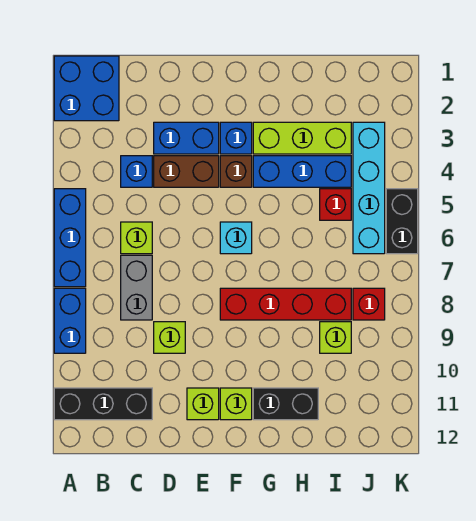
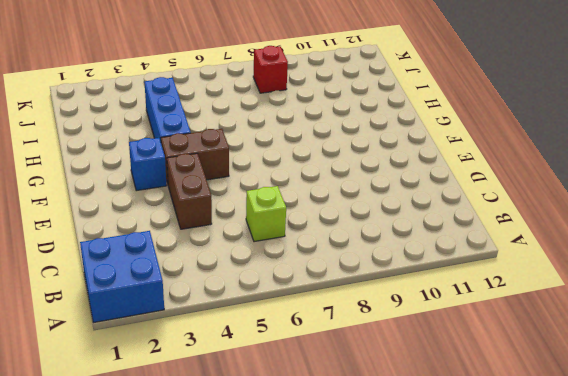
brown 1x2 brick [161,129,229,184] -> brown 1x1 brick [220,156,252,187]
none -> blue 1x3 brick [54,189,86,287]
none -> blue 1x2 brick [54,288,86,353]
none -> black 1x3 brick [54,388,152,420]

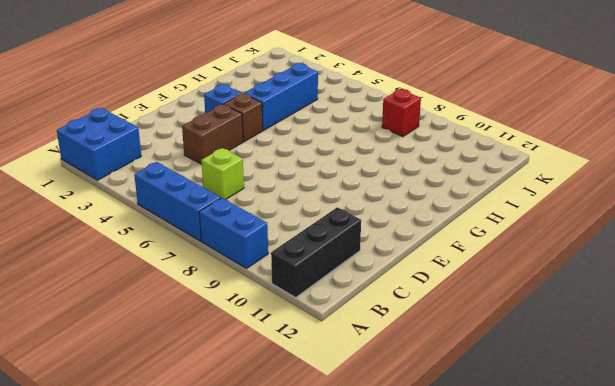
none -> blue 1x1 brick [121,156,152,187]
none -> grey 1x2 brick [121,255,152,320]
none -> blue 1x2 brick [154,122,219,154]

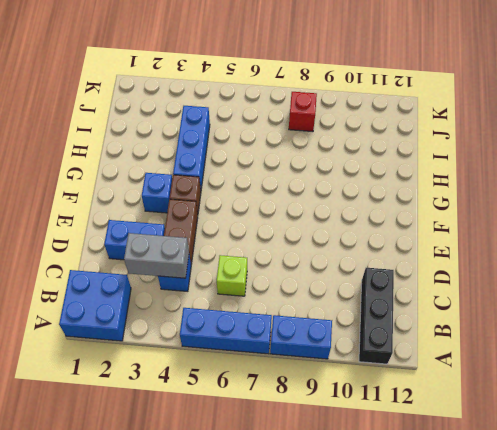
grey 1x2 brick [124,233,189,278] -> grey 1x2 brick moved to [121,255,152,320]
blue 1x2 brick [104,220,165,260] -> blue 1x2 brick turned to [154,122,219,154]
none -> lime 1x1 brick [154,322,185,353]
none -> lime 1x1 brick [187,388,219,420]
none -> cyan 1x1 brick [220,222,252,254]

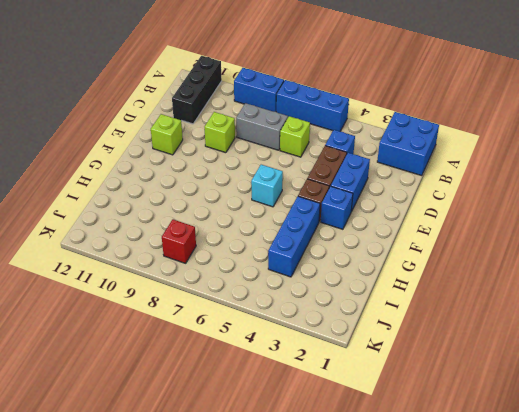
none -> red 1x4 brick [220,288,351,320]
none -> lime 1x1 brick [220,388,252,420]
none -> lime 1x3 brick [253,122,351,154]

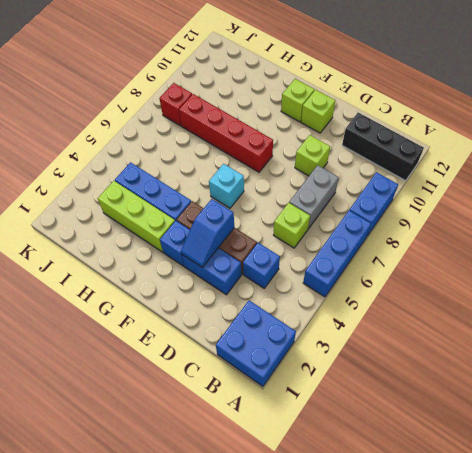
blue 1x2 slope [181,199,234,268] -> none
none -> black 1x2 brick [253,388,318,420]
none -> red 1x1 brick [320,189,351,220]
none -> lime 1x1 brick [320,322,351,353]

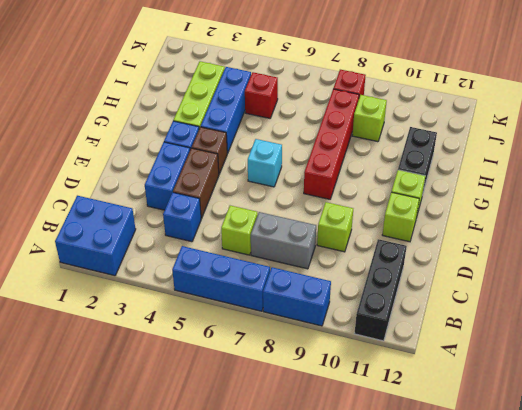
none -> cyan 1x4 brick [353,122,385,254]
none -> black 1x2 brick [386,189,418,254]

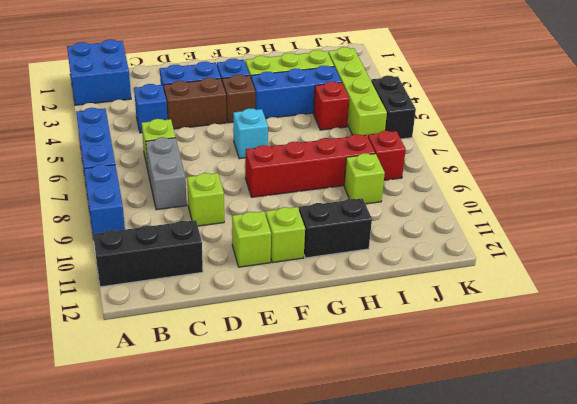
lime 1x4 brick [328,47,387,136] -> cyan 1x4 brick [353,122,385,254]

